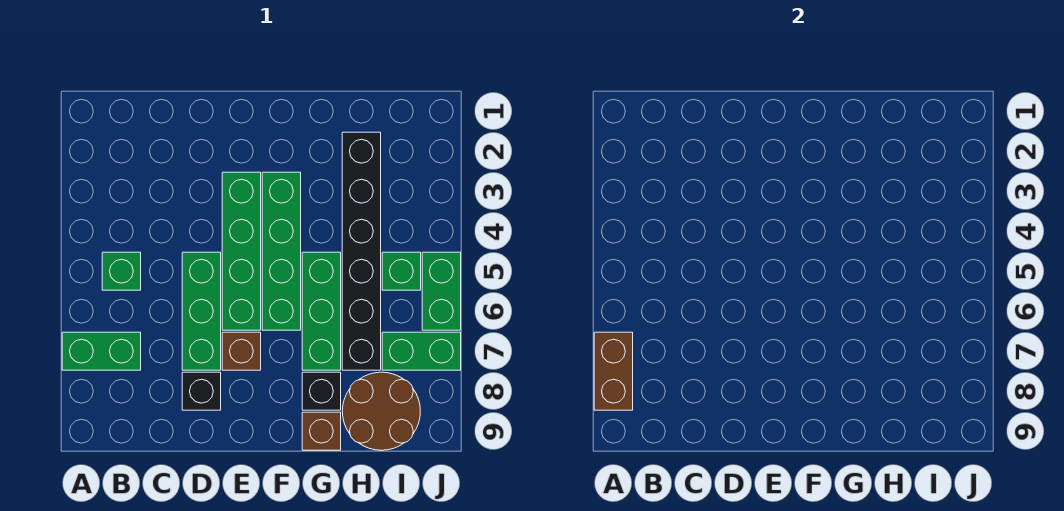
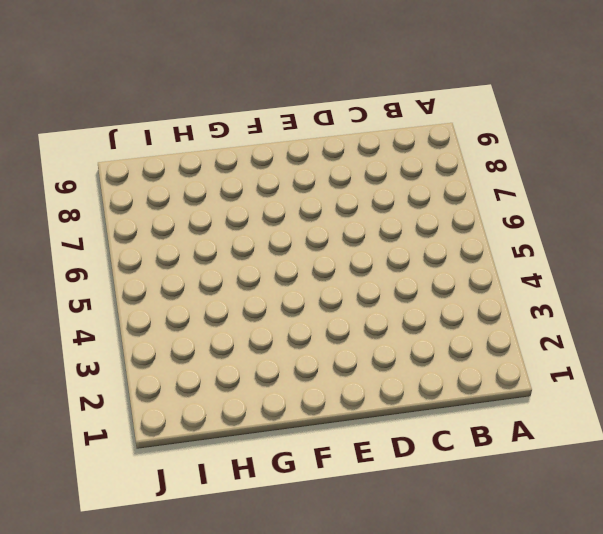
none -> green 1x2 brick [62,332,141,370]
none -> green 1x1 brick [102,252,141,290]
none -> green 1x3 brick [182,252,221,370]

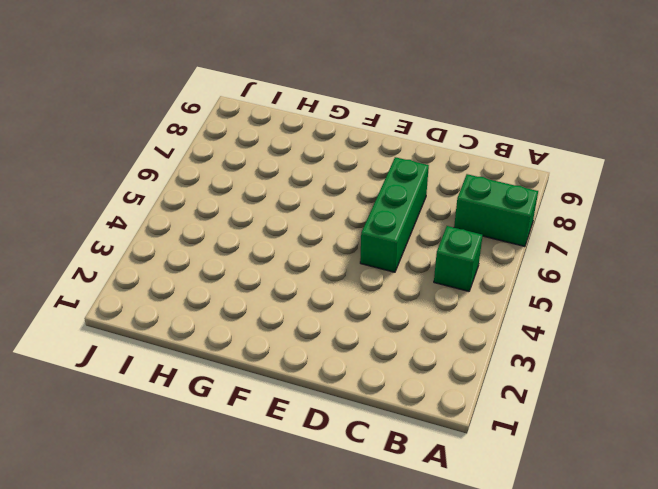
none -> black 1x1 brick [182,372,221,410]
none -> green 1x4 brick [222,172,261,330]
none -> brown 1x1 brick [222,332,261,370]

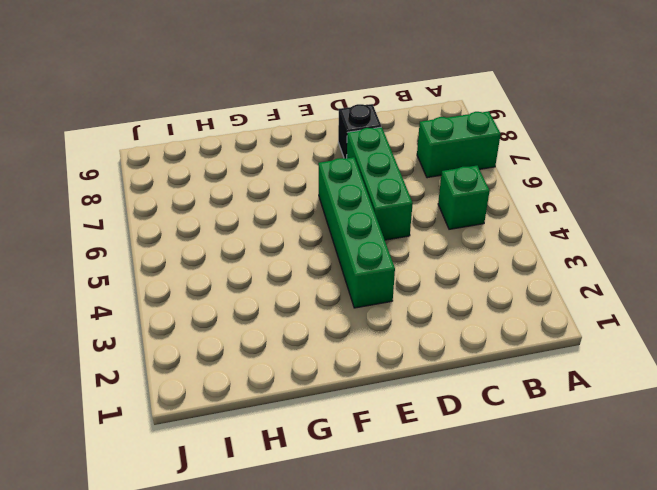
none -> brown 1x1 brick [222,332,261,370]
none -> green 1x4 brick [262,172,301,330]
none -> green 1x3 brick [302,252,341,370]

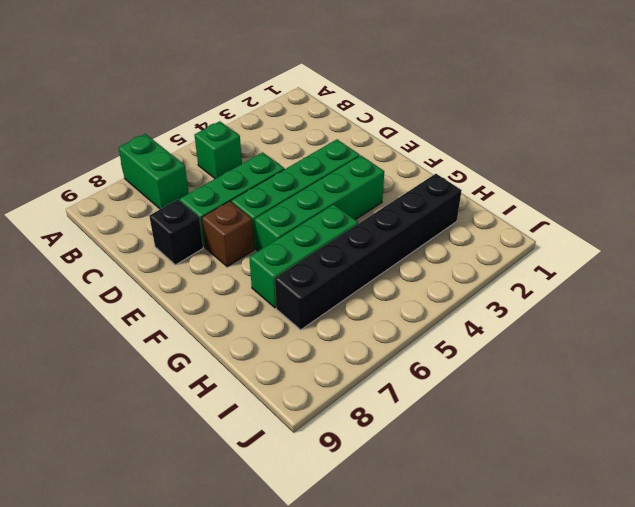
none -> black 1x1 brick [302,372,341,410]
none -> brown 1x1 brick [302,412,341,450]
none -> brown 2x2 round brick [342,372,420,450]

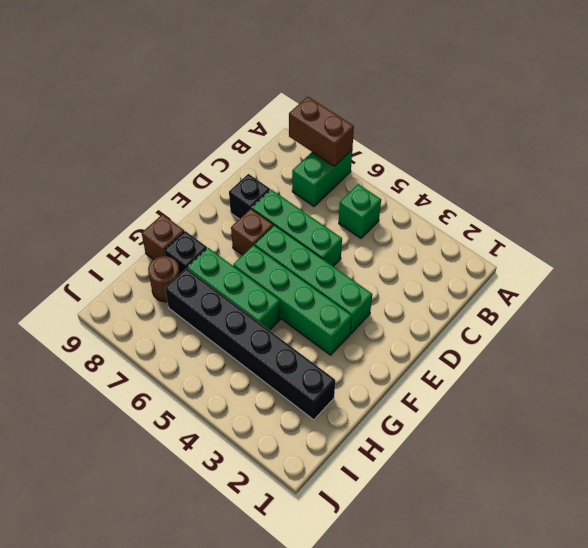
brown 1x1 round brick [148,256,180,302] -> brown 2x2 round brick [342,372,420,450]
none -> green 1x1 brick [382,252,421,290]
none -> green 1x2 brick [382,332,461,370]
none -> green 1x2 brick [422,252,461,330]

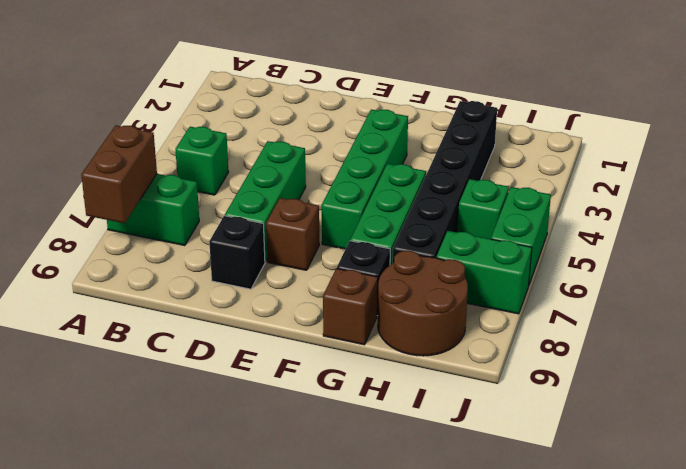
none -> green 1x4 brick [222,172,261,330]

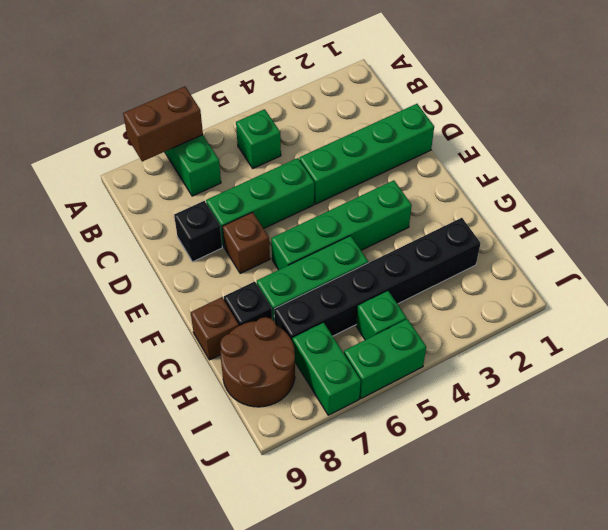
green 1x4 brick [299,104,434,204] -> green 1x4 brick moved to [222,172,261,330]

